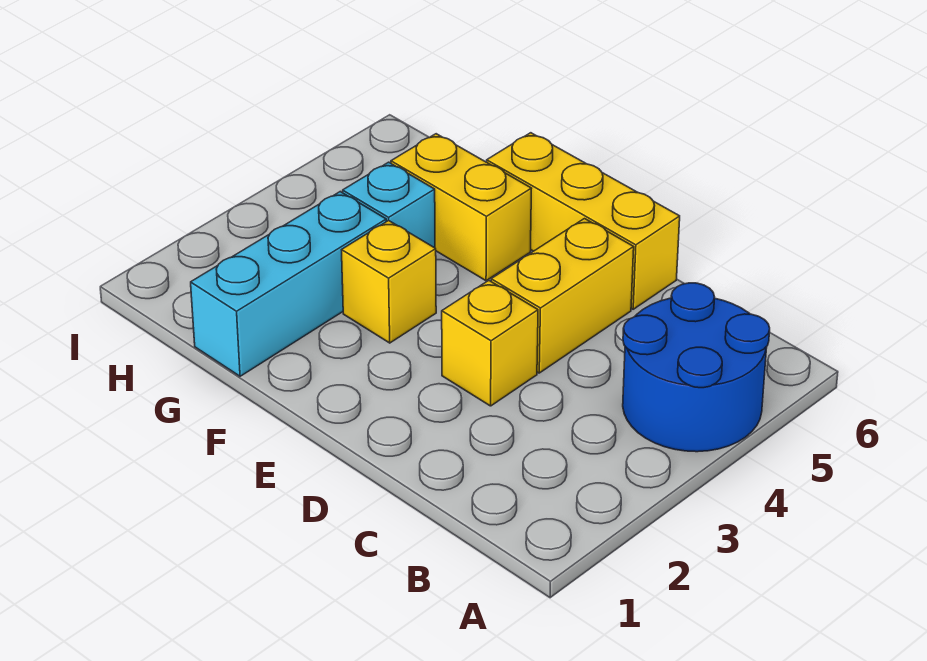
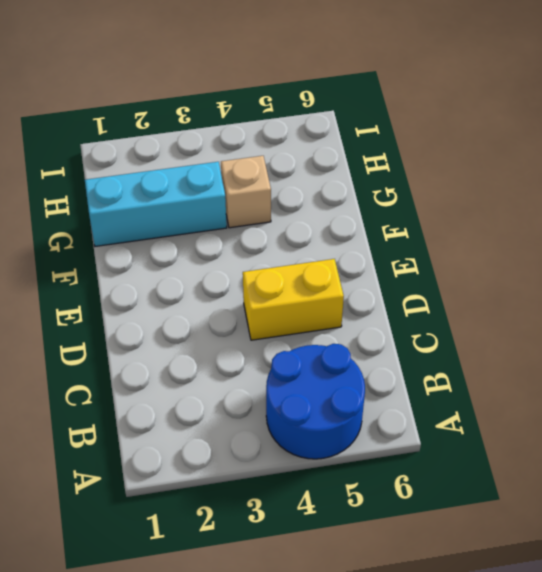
tan 1x1 brick [221,156,271,228] -> cyan 1x1 brick [343,162,435,248]
none -> yellow 1x1 brick [442,280,538,406]
none -> yellow 1x3 brick [487,133,680,309]

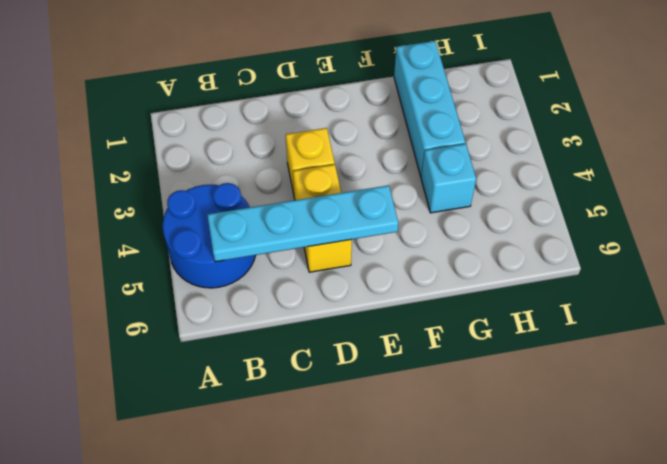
cyan 1x4 plate [207,185,398,262] -> none
none -> yellow 1x3 brick [487,133,680,309]
none -> yellow 1x1 brick [342,220,436,343]

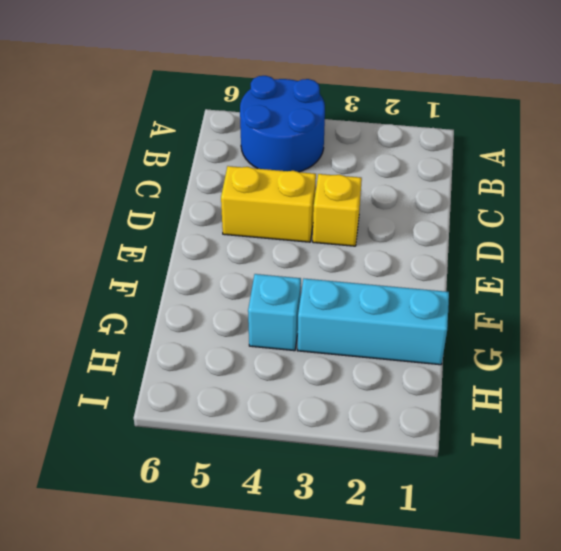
none -> yellow 1x3 brick [487,133,680,309]
none -> yellow 1x1 brick [342,220,436,343]

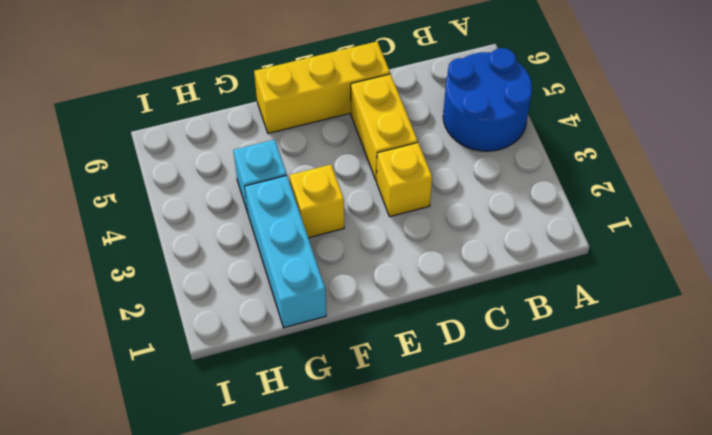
none -> yellow 1x2 brick [391,134,532,281]

